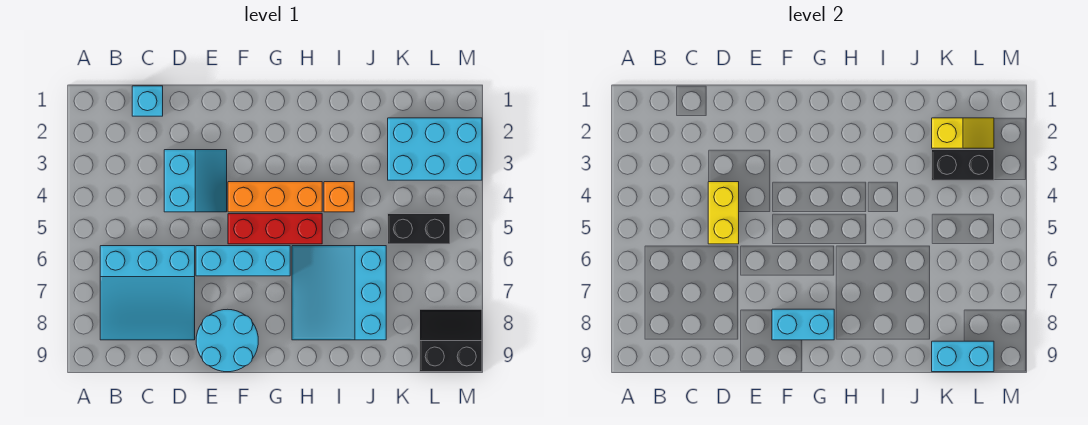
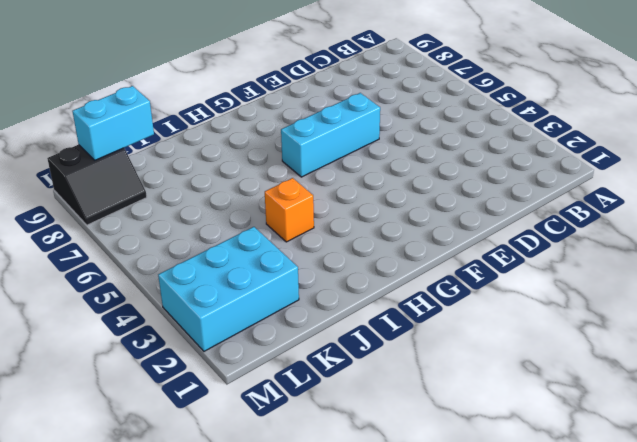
none -> cyan 3x3 slope [100,246,195,340]
none -> cyan 1x1 brick [132,86,163,116]
none -> cyan 2x2 slope [164,150,227,212]

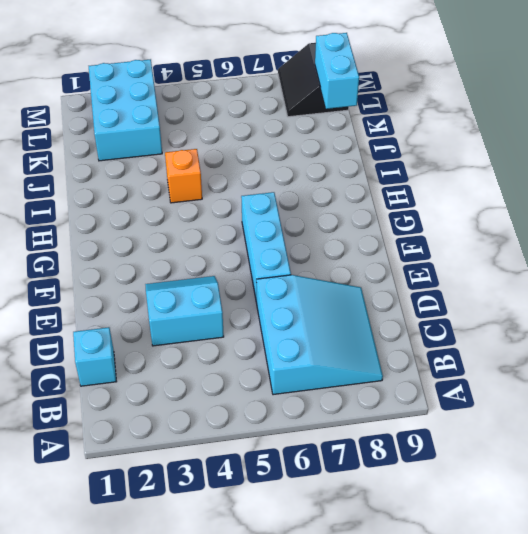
none -> cyan 2x2 round brick [196,309,258,372]
none -> orange 1x3 brick [228,182,322,212]
none -> red 1x3 brick [228,214,322,244]

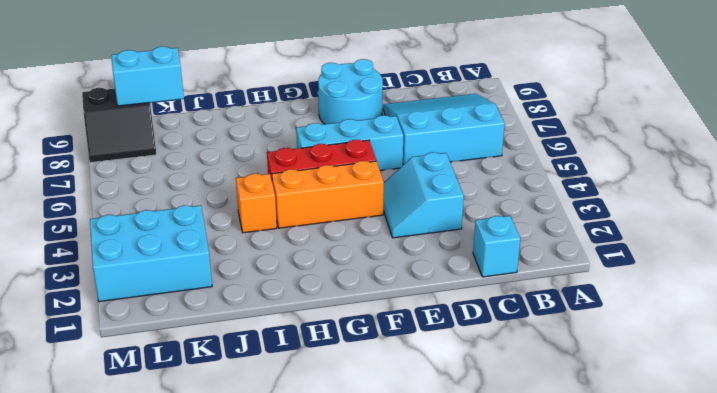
none -> cyan 3x3 slope [292,246,386,340]
none -> black 1x2 brick [388,214,450,244]
none -> yellow 1x2 brick [708,182,739,244]

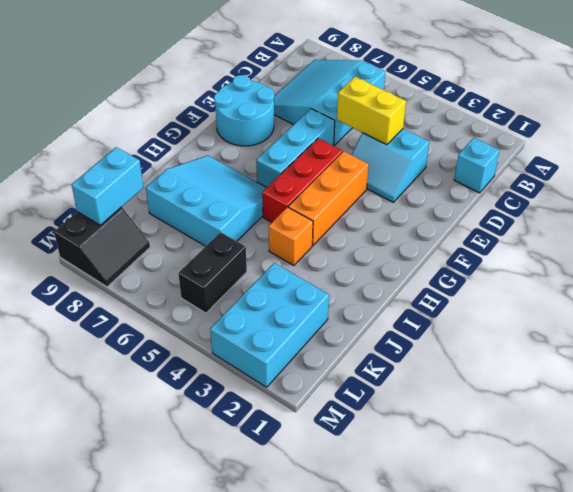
none -> cyan 1x2 brick [772,309,834,340]
none -> yellow 1x2 slope [932,118,994,148]
none -> black 1x2 brick [932,150,994,180]

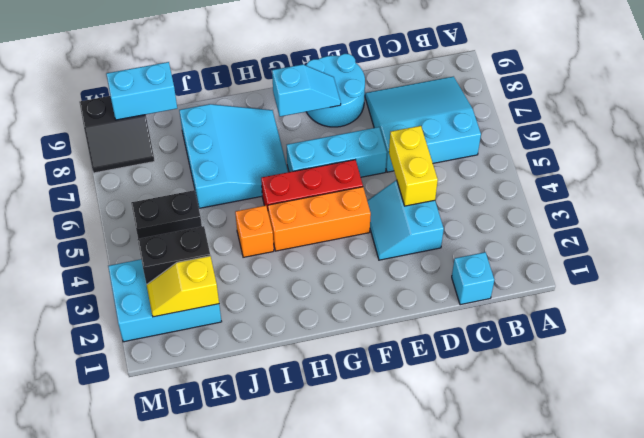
cyan 1x2 slope [272,64,341,117] -> cyan 1x2 brick [772,309,834,340]

